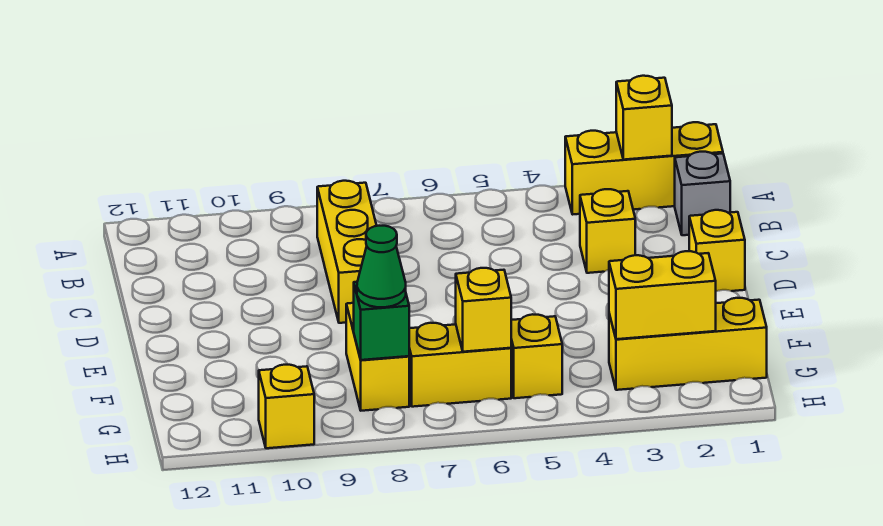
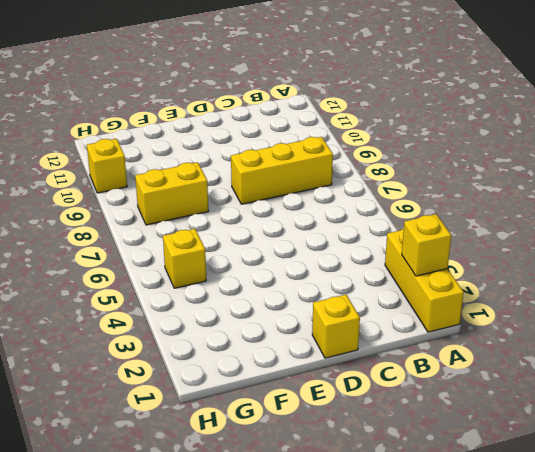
none -> grey 1x1 brick [675,152,730,235]
none -> yellow 1x1 brick [580,189,635,273]
none -> yellow 1x3 brick [609,298,767,390]

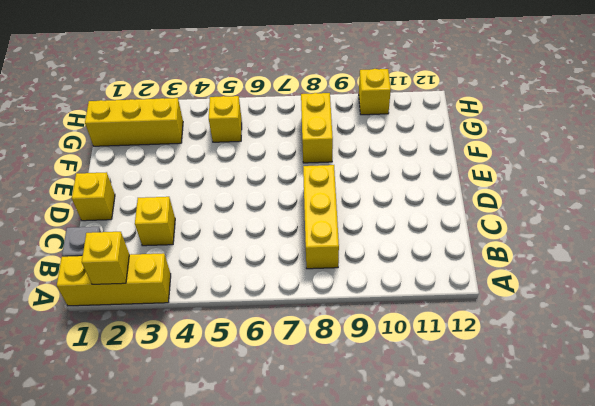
none -> yellow 1x2 brick [409,323,511,407]
none -> yellow 1x2 brick [609,251,716,339]
none -> yellow 1x1 brick [456,268,511,352]

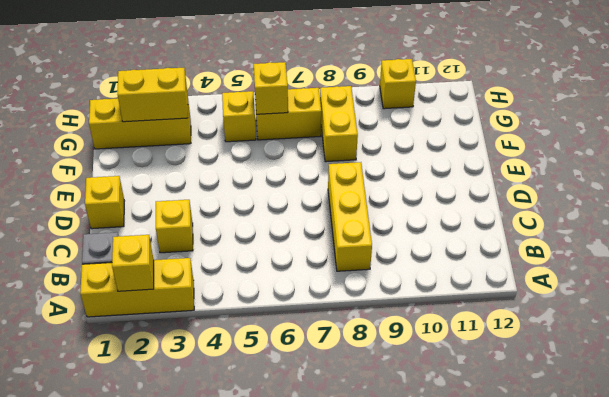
none -> green 1x1 brick [354,282,409,360]
none -> green 1x1 cone [357,226,406,307]

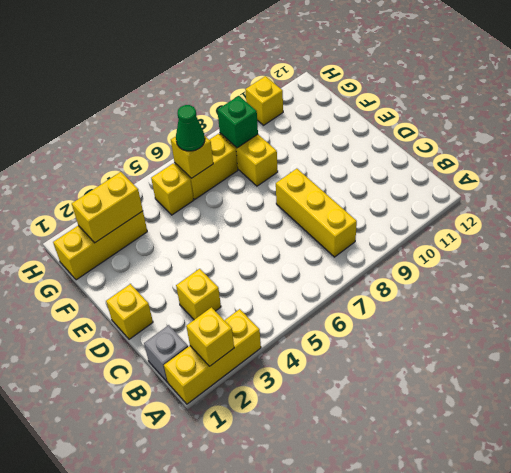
green 1x1 cone [176,105,205,151] -> green 1x1 cone moved to [357,226,406,307]

